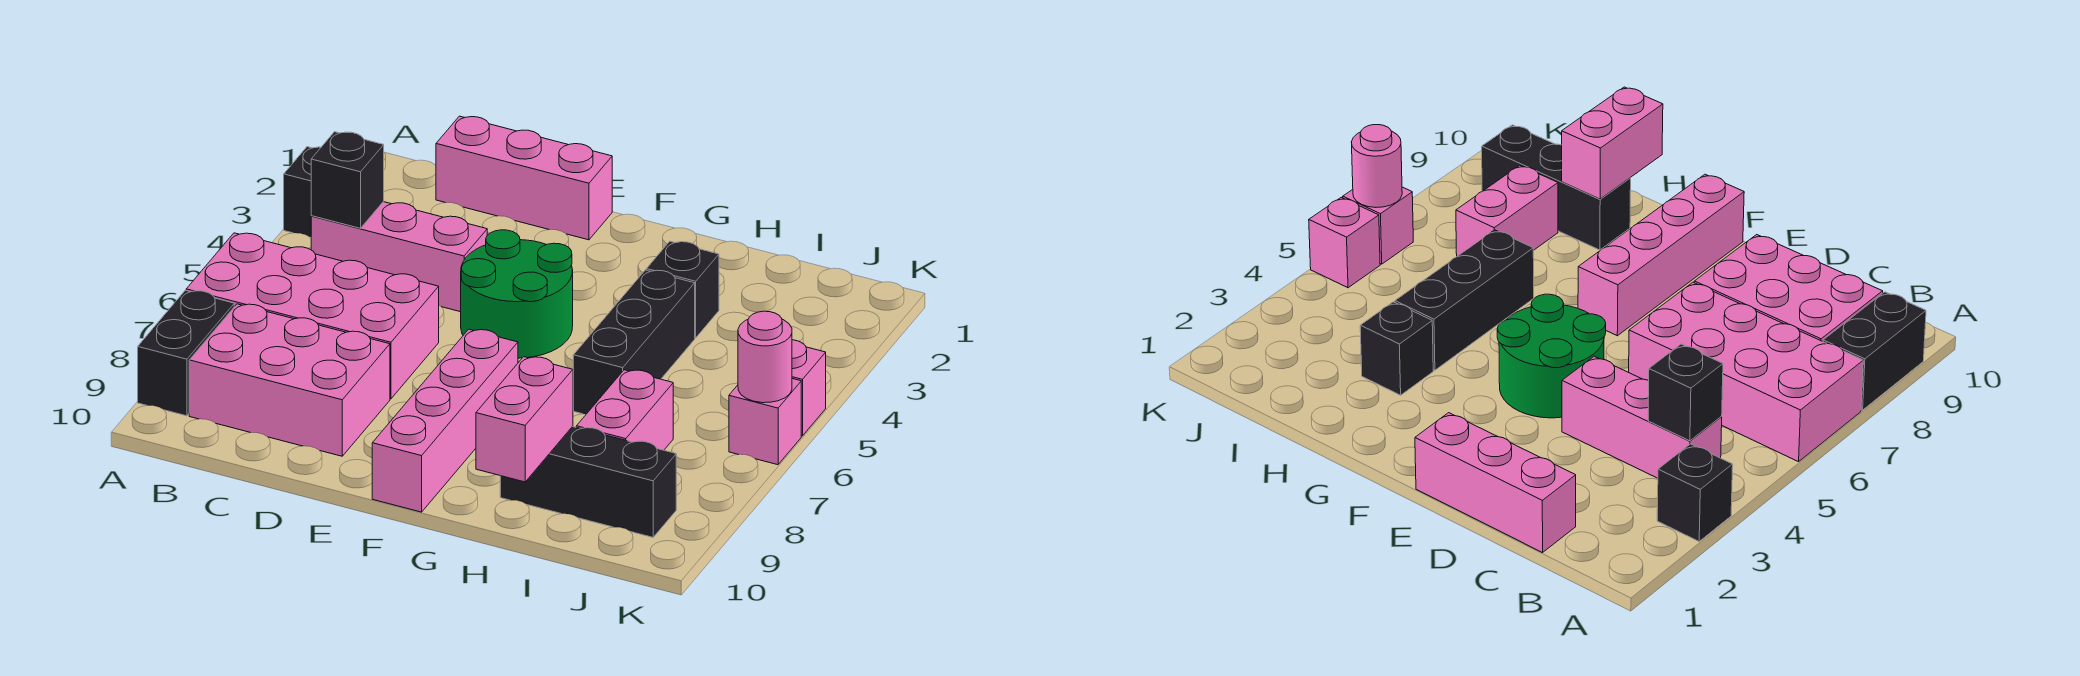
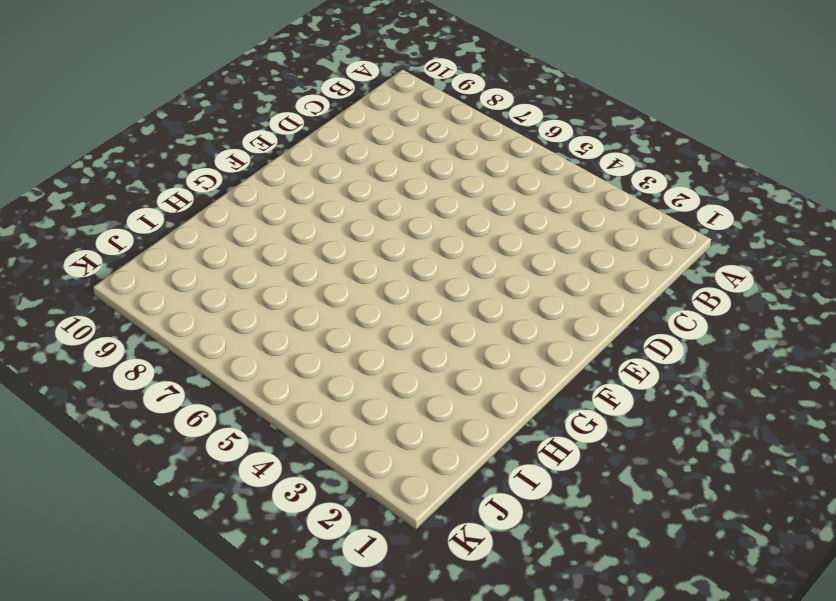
none -> black 1x1 brick [284,147,321,238]
none -> pink 2x4 brick [186,233,439,399]
none -> black 1x2 brick [138,290,234,416]

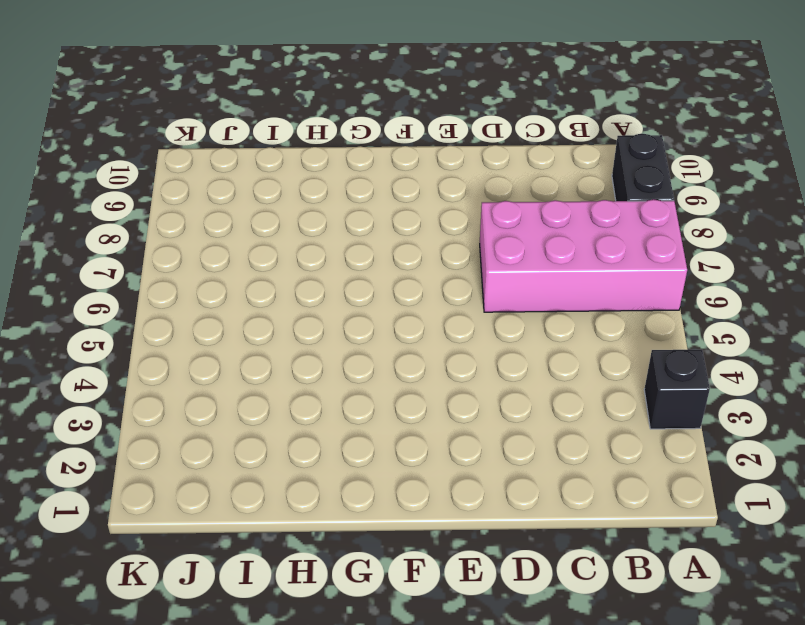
none -> pink 1x3 brick [311,202,487,312]
none -> pink 2x3 brick [189,304,390,456]
none -> pink 1x3 brick [436,116,612,240]

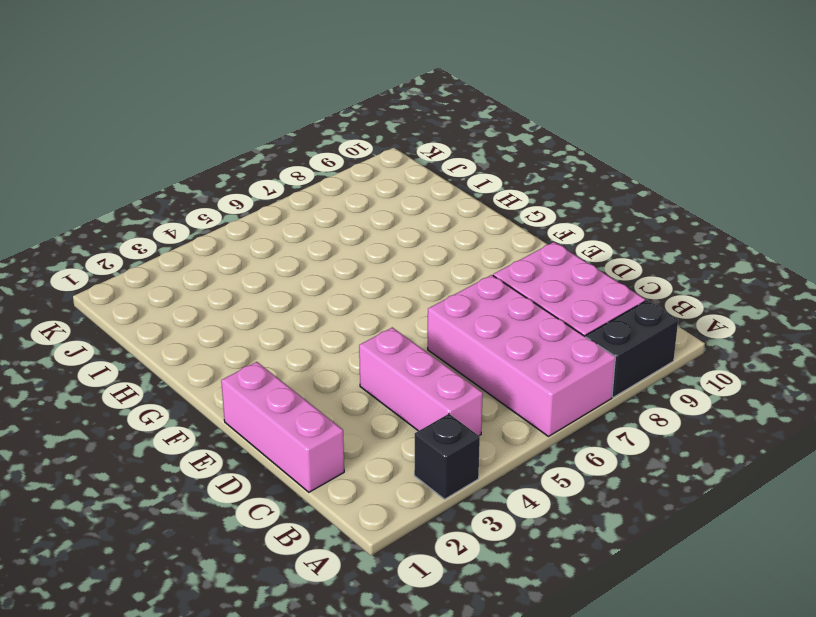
none -> green 2x2 round brick [461,230,573,358]
none -> pink 1x4 brick [372,329,518,512]
none -> black 1x1 brick [646,241,719,338]

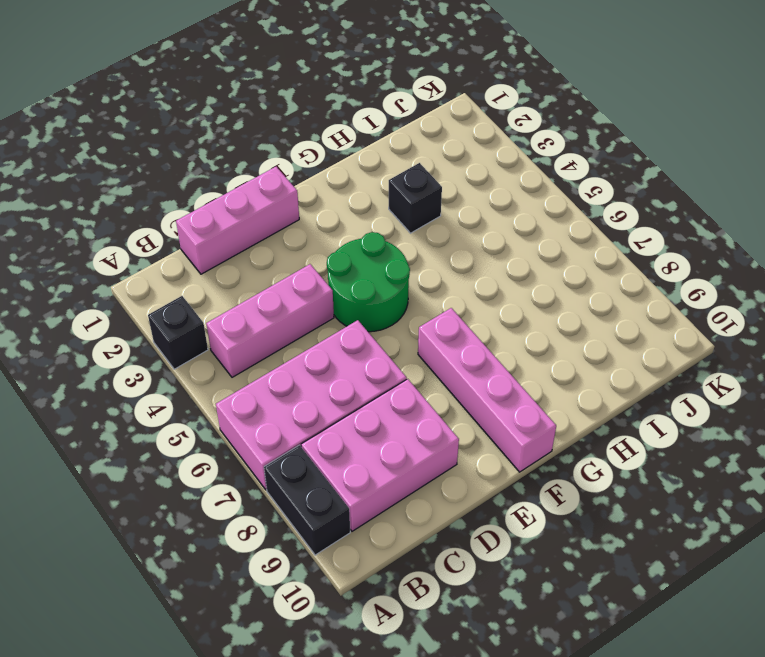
none -> black 1x3 brick [573,270,695,414]
none -> black 1x3 brick [500,426,676,537]
none -> pink 1x2 brick [576,370,673,450]

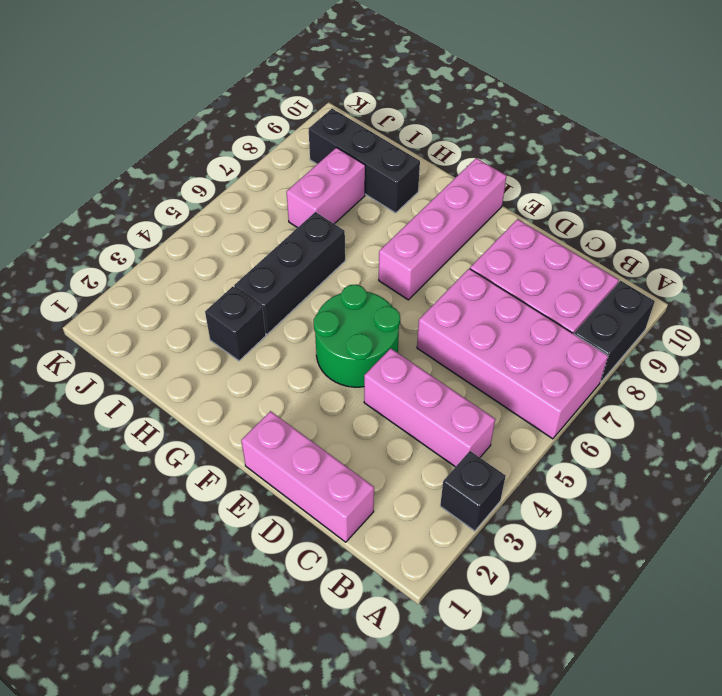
none -> pink 1x1 brick [792,340,826,436]
none -> pink 1x1 brick [729,379,801,465]
none -> black 1x1 brick [311,132,384,228]

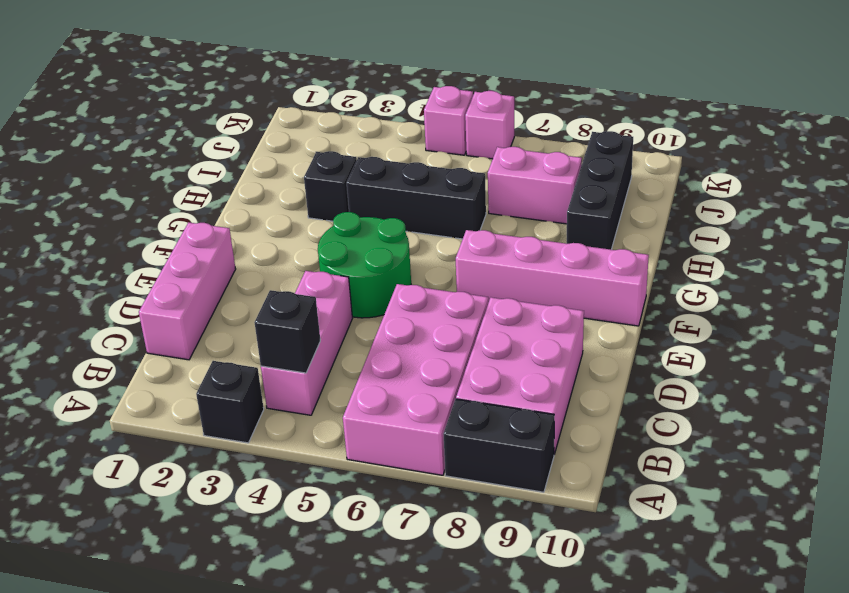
none -> pink 1x2 brick [476,357,573,482]
none -> pink 1x1 round brick [738,311,792,403]

